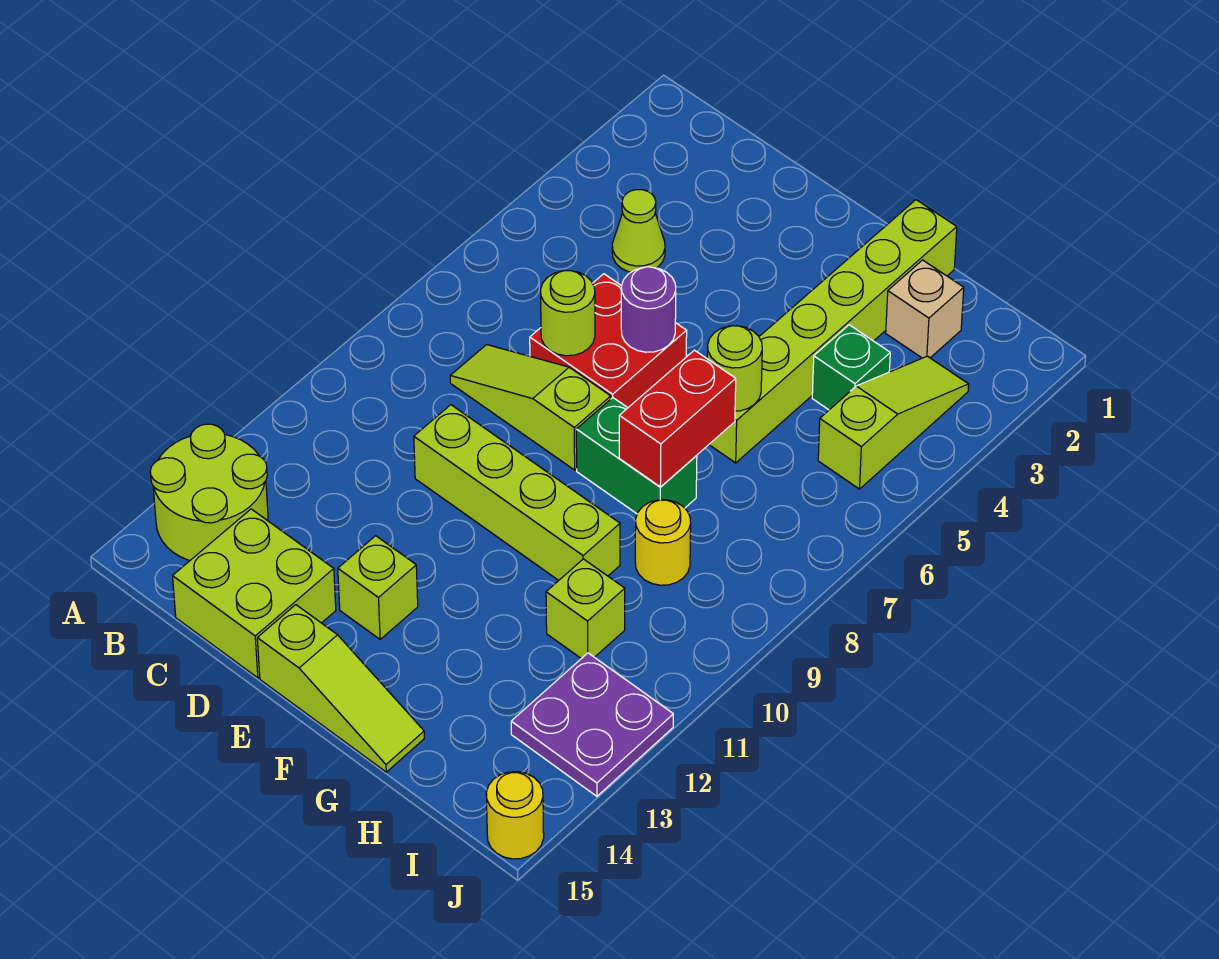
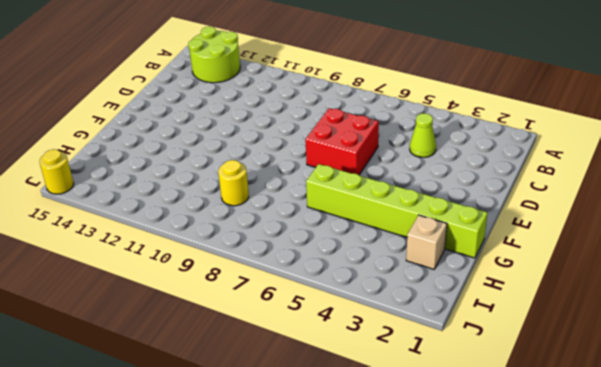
none -> lime 1x3 slope [450,345,611,470]
none -> lime 2x2 brick [173,509,336,678]
none -> lime 1x4 brick [414,405,620,580]

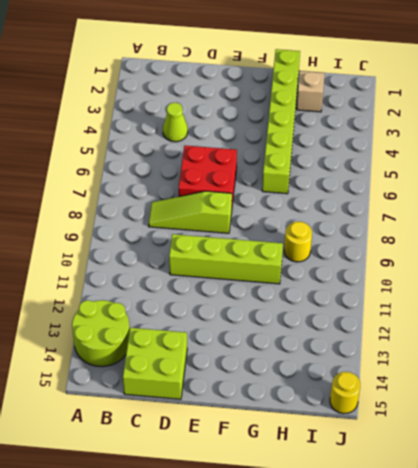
none -> lime 1x1 brick [338,536,418,639]
none -> lime 1x3 slope [257,605,424,772]
none -> green 1x2 brick [576,398,697,514]

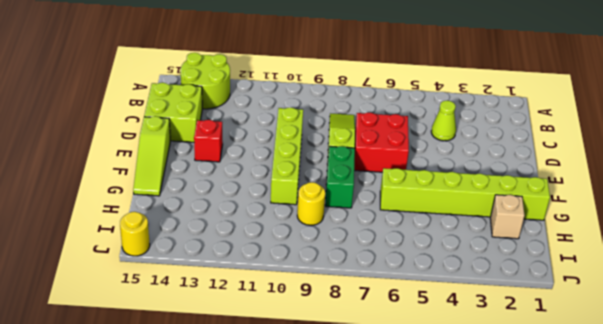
red 1x1 brick [194,120,223,162] -> lime 1x1 brick [338,536,418,639]
none -> green 1x1 brick [812,325,890,410]
none -> lime 1x1 brick [546,559,625,659]
none -> lime 1x3 slope [818,356,969,489]

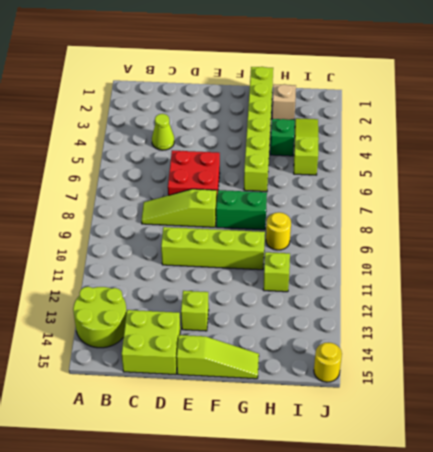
none -> purple 2x2 plate [511,653,673,796]
none -> lime 1x1 round brick [541,271,595,356]
none -> purple 1x1 round brick [621,267,676,352]

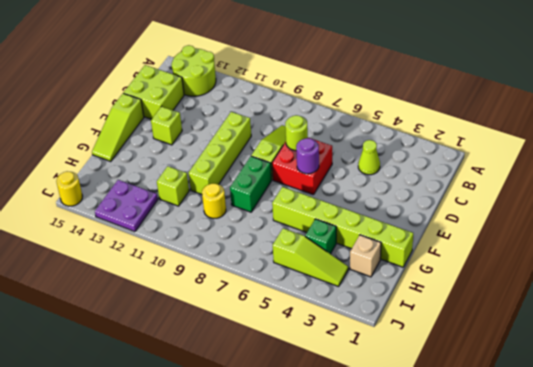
none -> lime 1x1 round brick [707,326,762,411]
none -> red 1x2 brick [619,350,736,487]

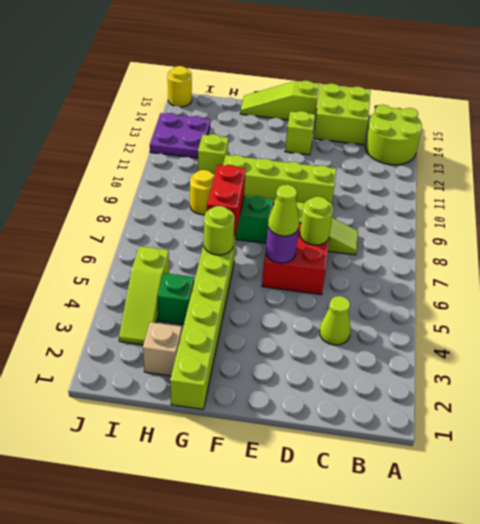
lime 1x1 cone [268,185,299,236] -> none

